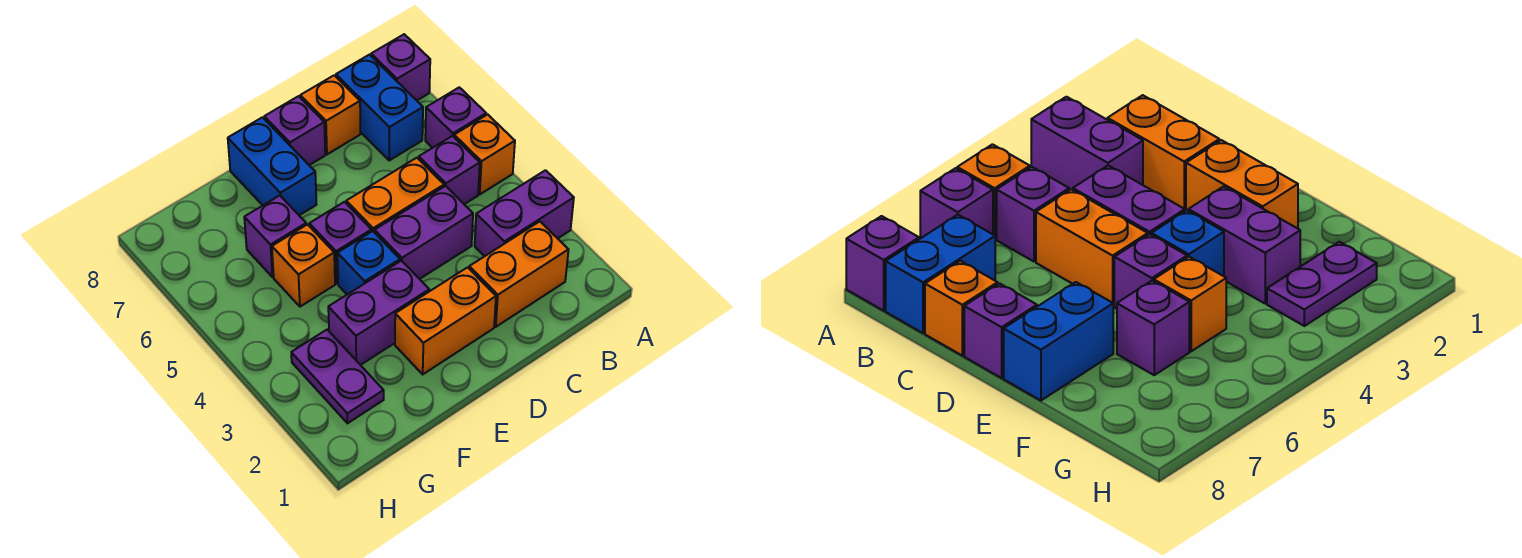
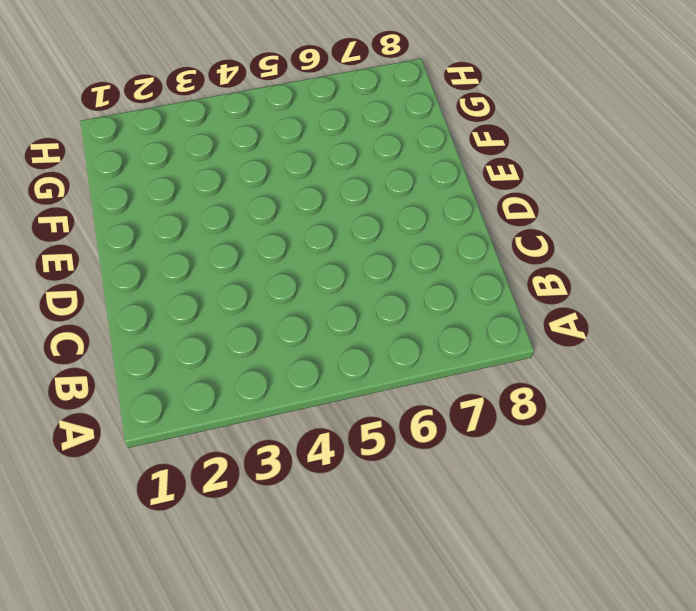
none -> purple 1x2 brick [475,170,574,256]
none -> orange 1x1 brick [454,114,515,194]
none -> purple 1x1 brick [425,87,486,148]

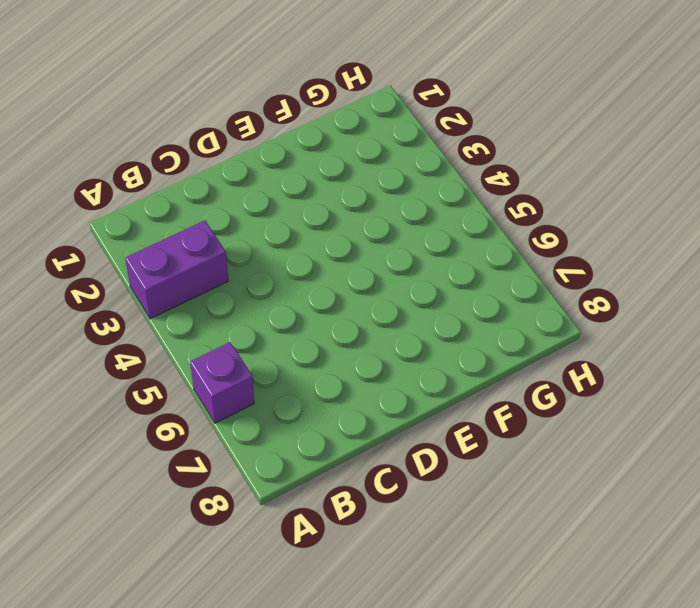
none -> orange 1x1 brick [454,114,515,194]
none -> purple 1x1 brick [371,34,430,100]
none -> orange 1x2 brick [469,222,568,327]

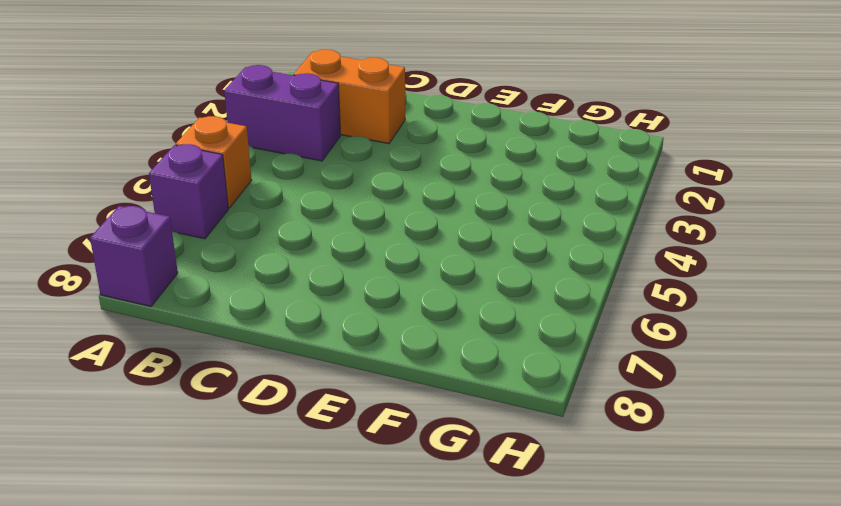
none -> purple 1x1 brick [419,136,480,204]
none -> blue 1x2 brick [336,55,423,160]
none -> purple 1x2 brick [375,186,473,279]

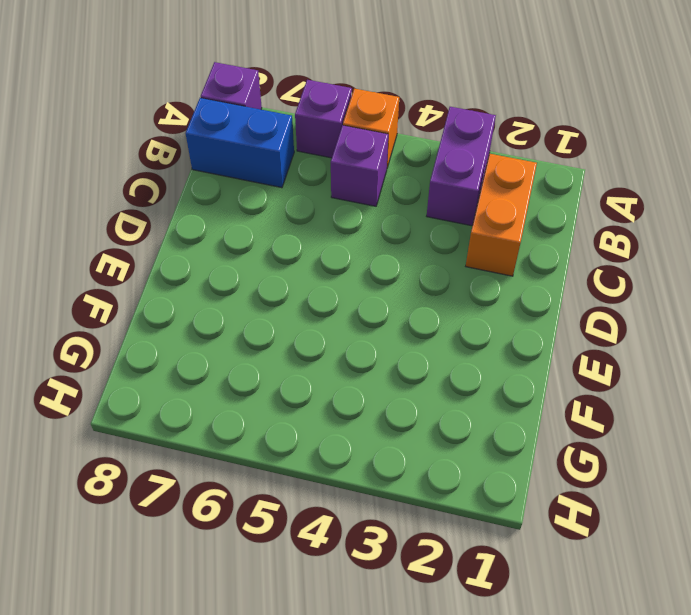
none -> purple 1x2 brick [375,186,473,279]
none -> orange 1x2 brick [346,158,444,233]
none -> orange 1x1 brick [300,75,360,154]

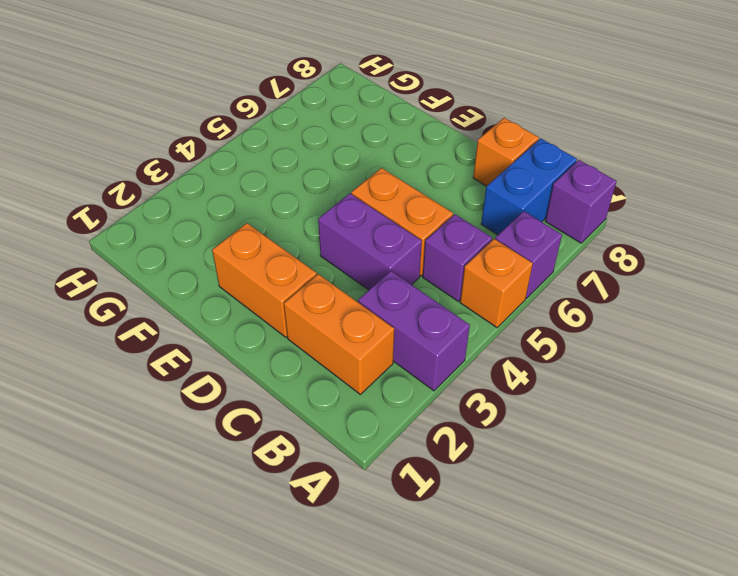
none -> purple 1x1 brick [264,96,325,165]
none -> purple 1x2 brick [328,261,429,365]
none -> blue 1x1 brick [337,231,400,294]

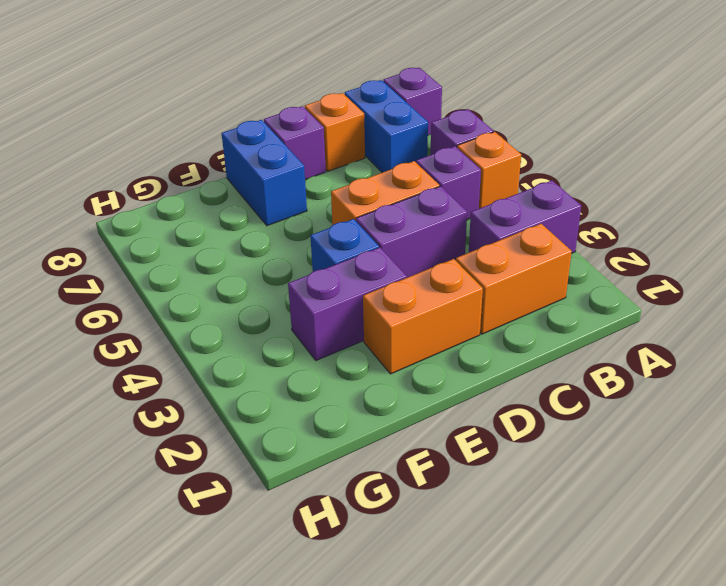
none -> purple 1x1 brick [309,202,371,284]
none -> orange 1x1 brick [272,225,335,307]
none -> purple 1x1 brick [244,195,306,277]

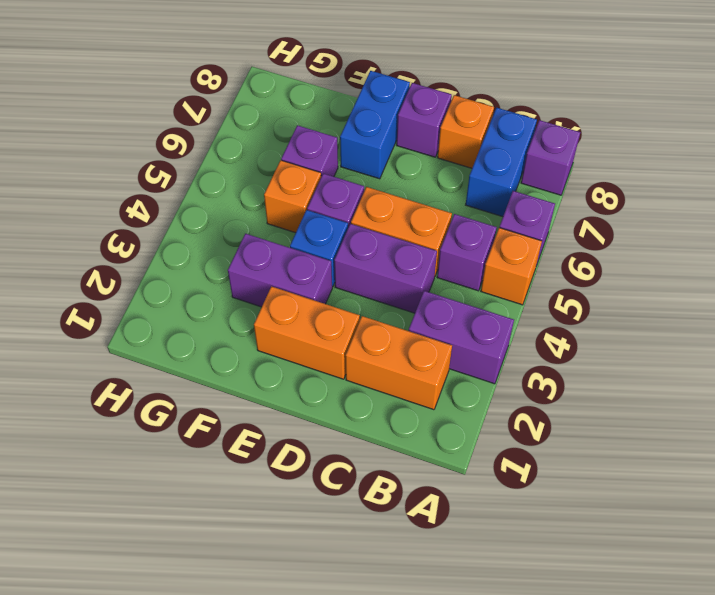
none -> purple 1x2 plate [291,330,384,423]

